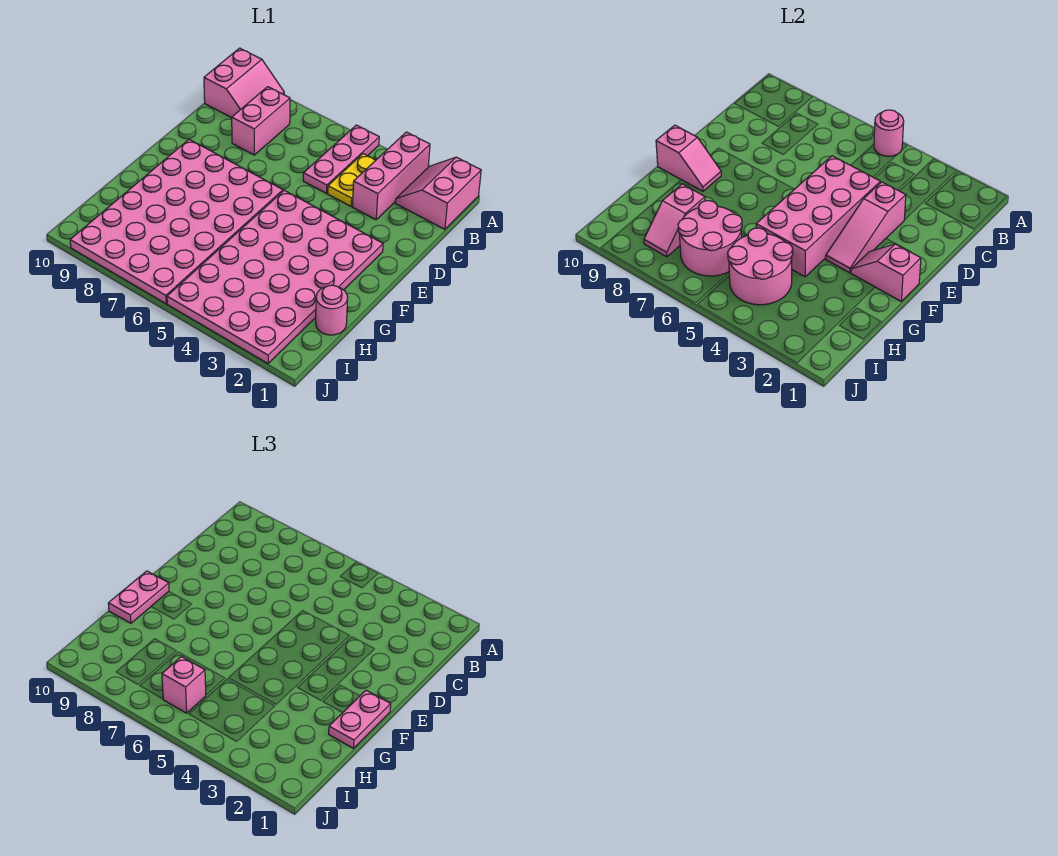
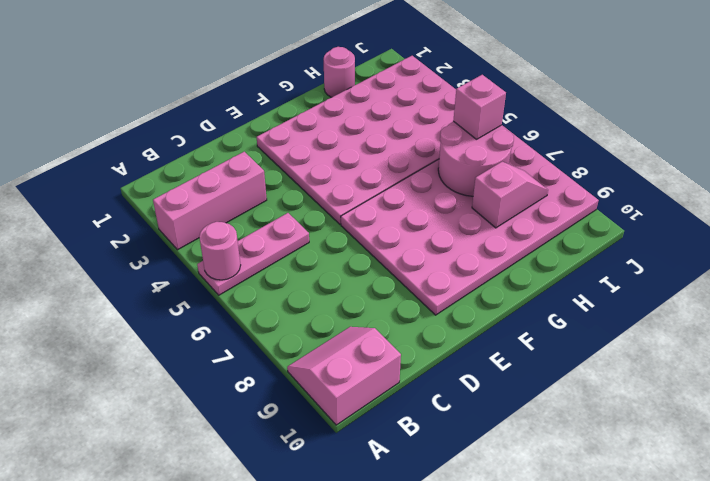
none -> pink 2x2 slope [395,157,481,229]
none -> yellow 1x2 plate [328,154,376,206]
none -> pink 1x2 brick [232,87,290,155]

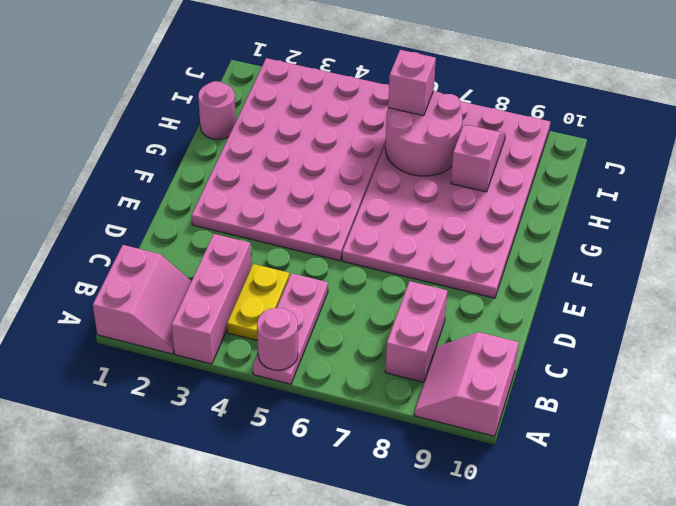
none -> pink 1x3 slope [826,182,906,273]
none -> pink 2x4 brick [756,156,880,277]
none -> pink 1x2 slope [851,244,921,301]

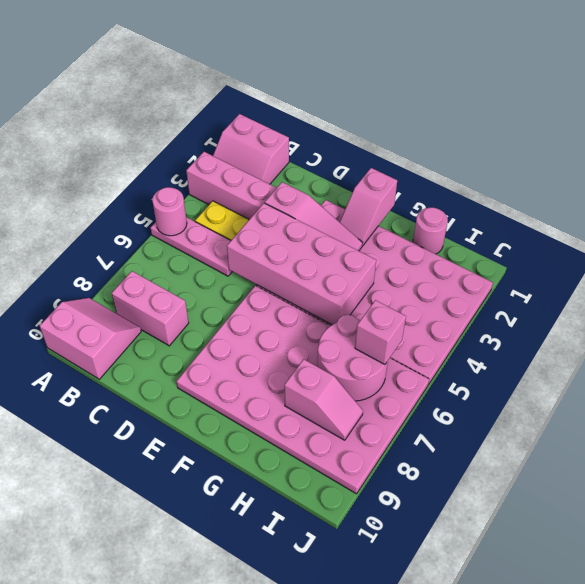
none -> pink 1x2 slope [656,125,721,191]
none -> pink 2x2 round brick [728,228,793,305]
none -> pink 1x2 plate [329,690,391,748]

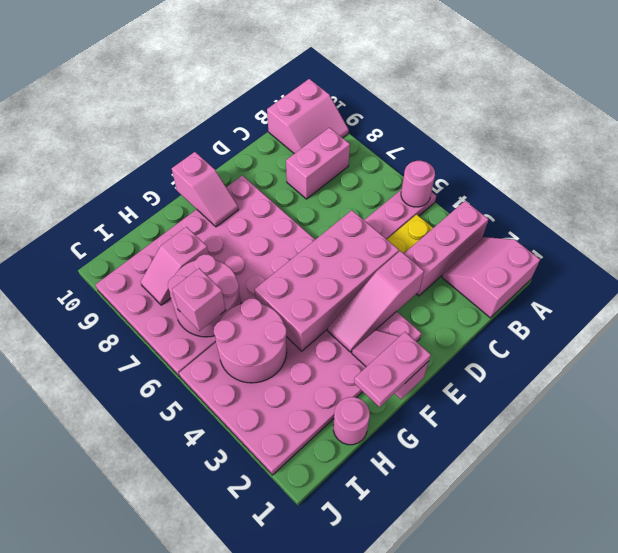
none -> pink 1x2 plate [108,571,169,623]

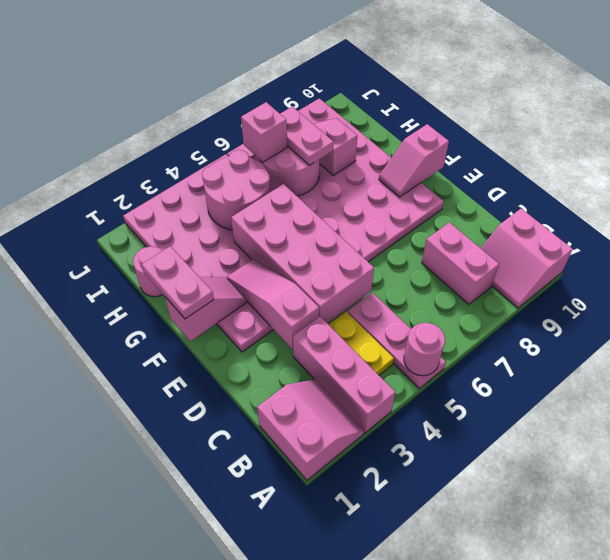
pink 1x2 plate [280,107,334,166] -> pink 1x2 plate moved to [108,571,169,623]

